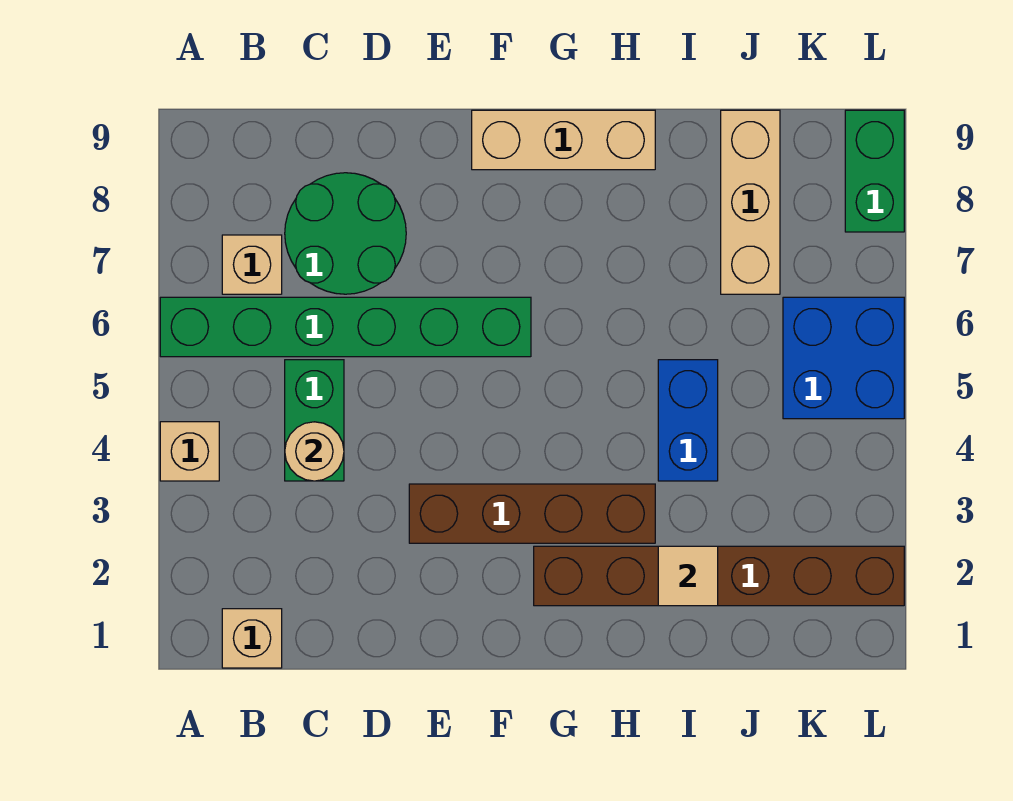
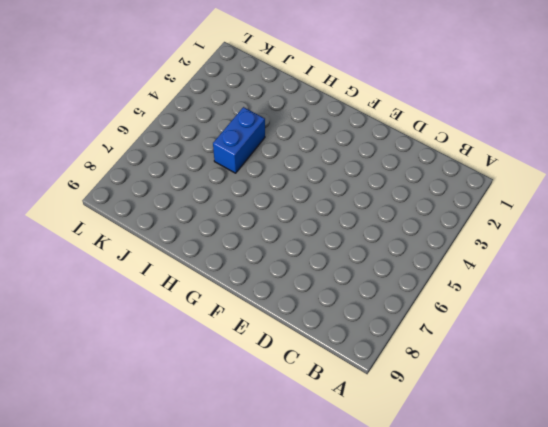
none -> tan 1x1 brick [160,422,219,481]
none -> green 1x6 brick [160,297,531,357]
none -> tan 1x1 brick [222,609,282,668]

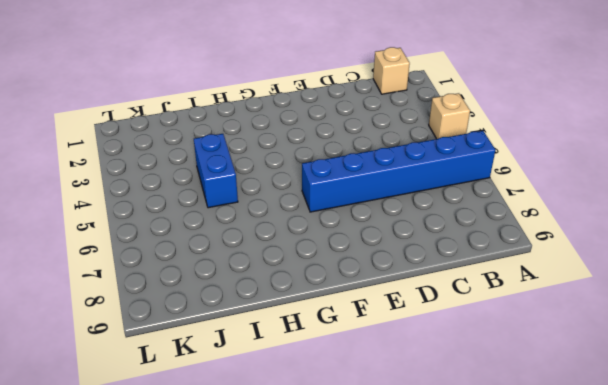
blue 1x6 brick [302,131,495,212] -> green 1x6 brick [160,297,531,357]
none -> tan 1x1 brick [222,235,282,294]
none -> green 1x2 brick [285,360,344,481]
none -> green 2x2 round brick [285,173,406,294]

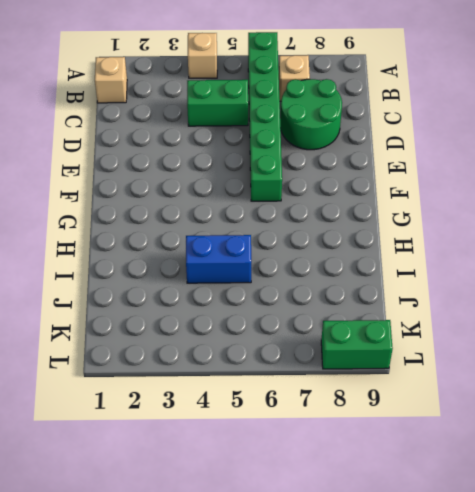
none -> brown 1x4 brick [409,484,655,543]
none -> tan 1x3 brick [472,110,655,170]
none -> brown 1x6 brick [534,546,904,606]

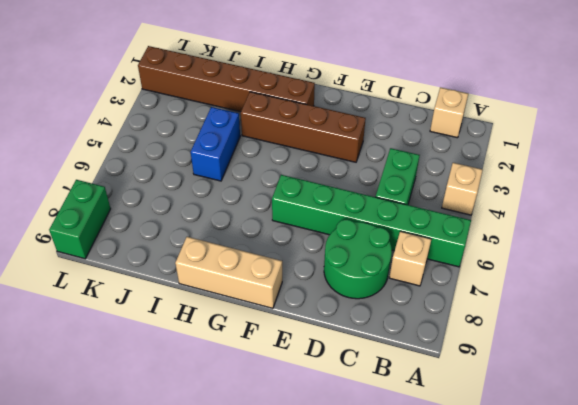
none -> tan 1x3 brick [721,110,780,294]
none -> blue 2x2 brick [783,297,904,419]
none -> tan 1x1 round brick [285,422,344,481]

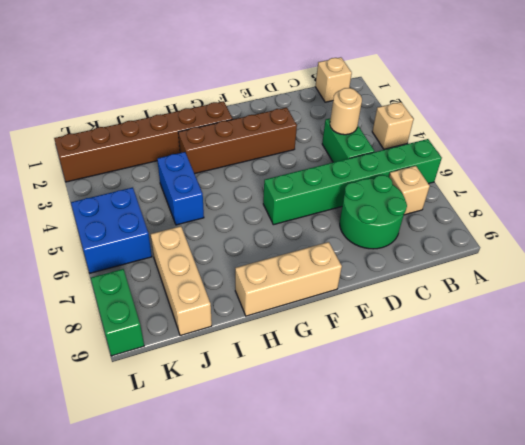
none -> tan 1x1 tile [658,546,718,606]

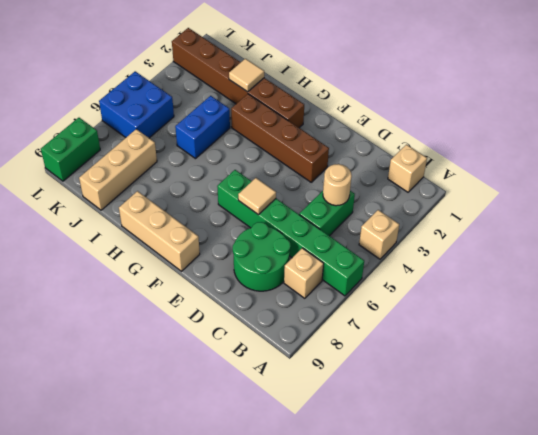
tan 1x1 tile [238,178,276,215] -> none

